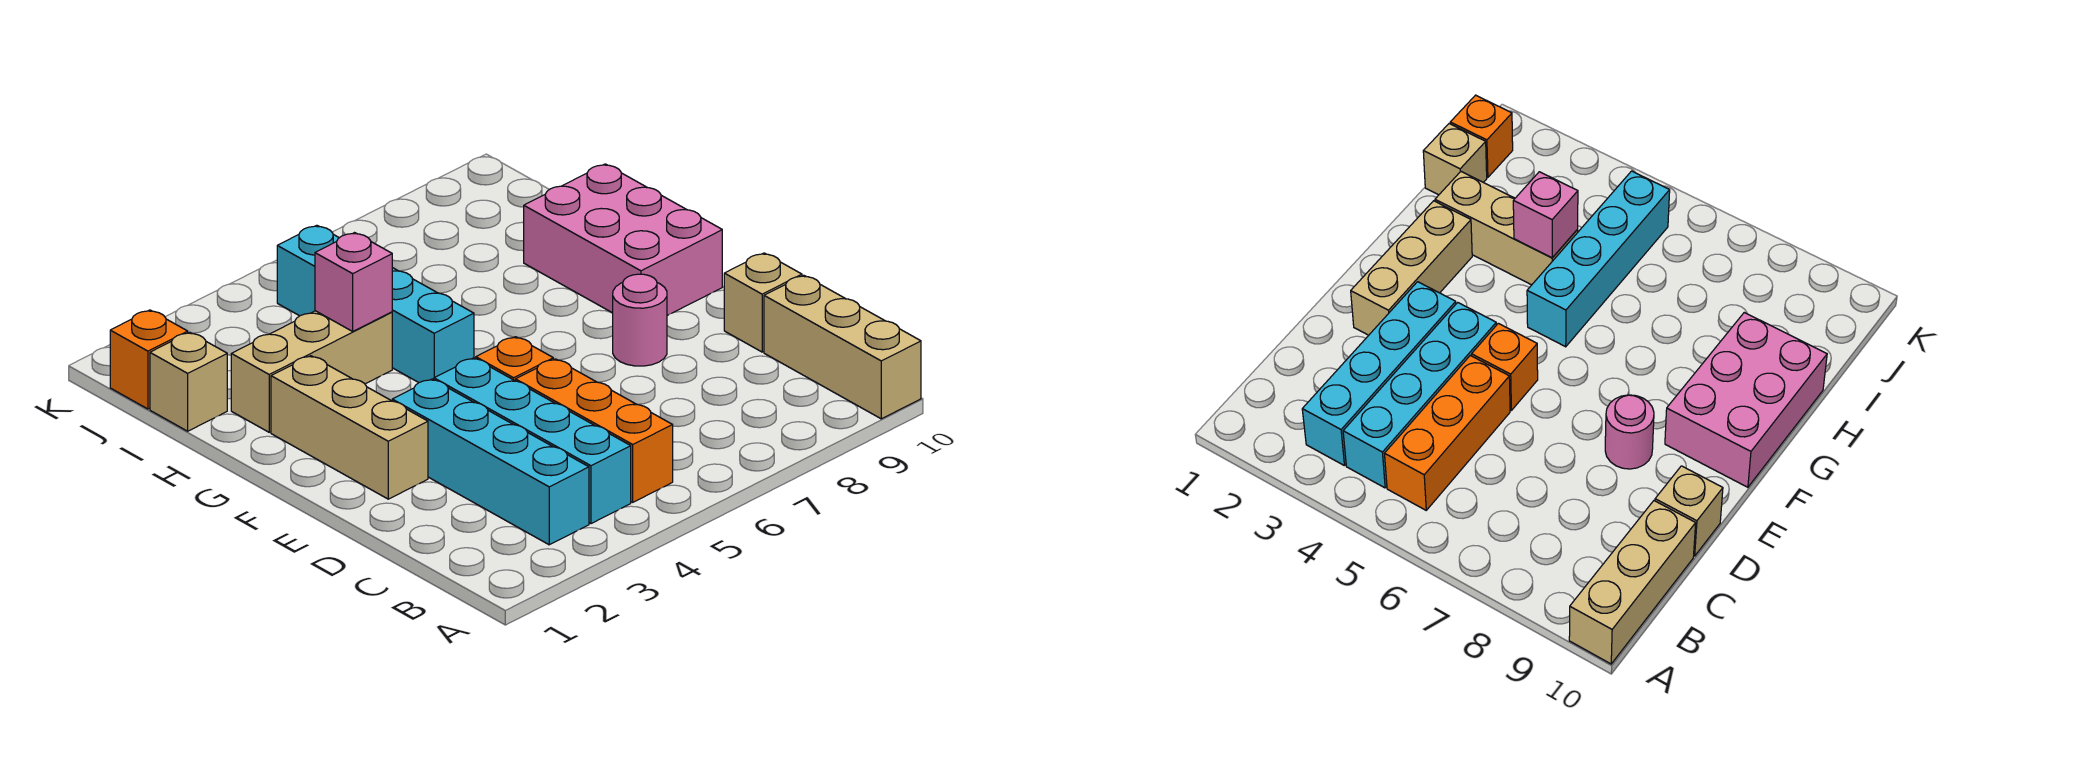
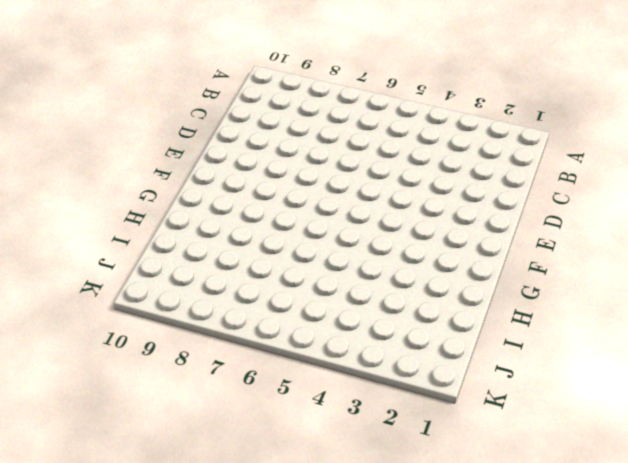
none -> tan 1x3 brick [764,275,921,419]
none -> cyan 1x4 brick [392,379,589,545]
none -> cyan 1x4 brick [434,358,631,524]

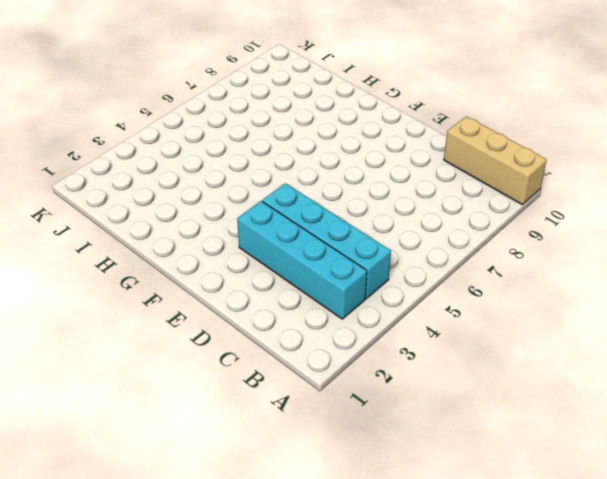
none -> orange 1x3 brick [516,359,673,502]
none -> tan 1x1 brick [724,253,802,352]
none -> tan 1x3 brick [271,356,428,499]

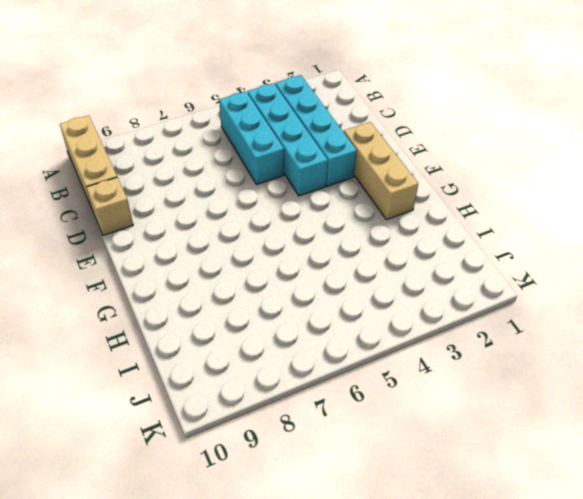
cyan 1x3 brick [219,91,284,184] -> orange 1x3 brick [516,359,673,502]
none -> orange 1x1 brick [476,337,554,381]
none -> pink 1x1 round brick [613,274,667,366]
none -> pink 2x3 brick [524,164,722,316]

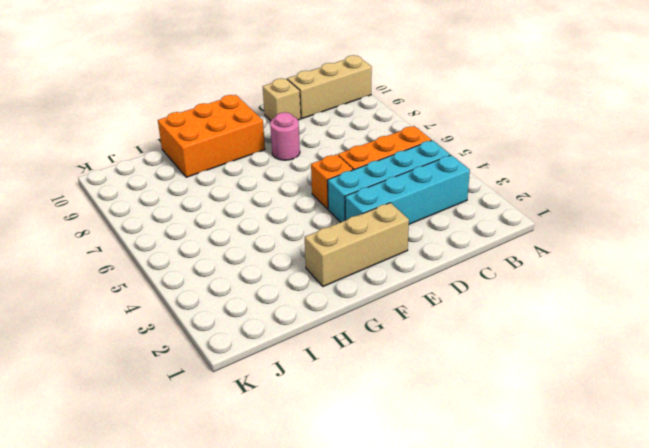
orange 2x3 brick [158,95,265,177] -> pink 2x3 brick [524,164,722,316]
none -> cyan 1x4 brick [277,225,474,383]
none -> tan 1x3 brick [231,311,392,432]
none -> tan 1x1 brick [150,332,227,431]

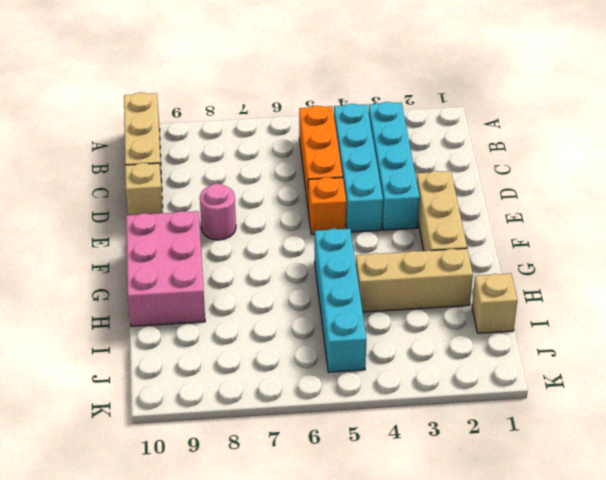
none -> orange 1x1 brick [110,310,188,409]
none -> pink 1x1 brick [315,233,392,331]

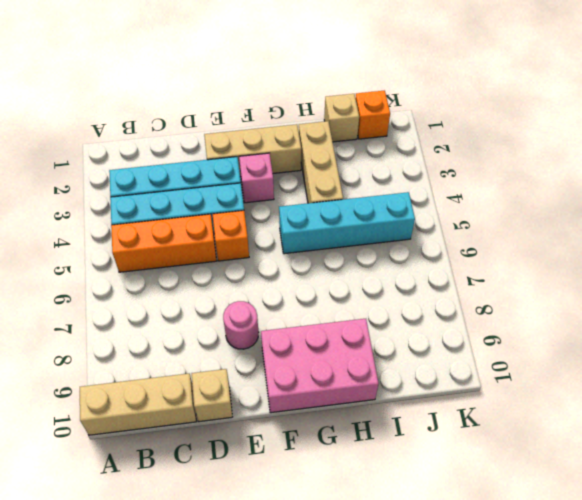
pink 1x1 brick [239,153,274,203] -> pink 1x1 brick moved to [315,233,392,331]

